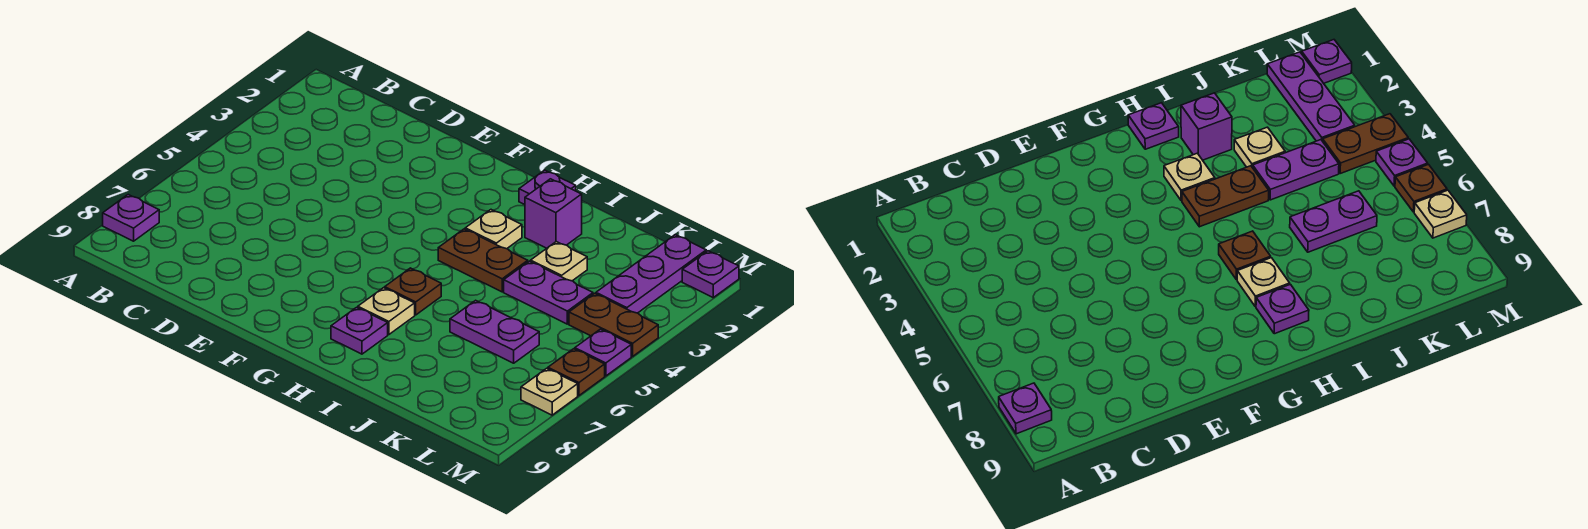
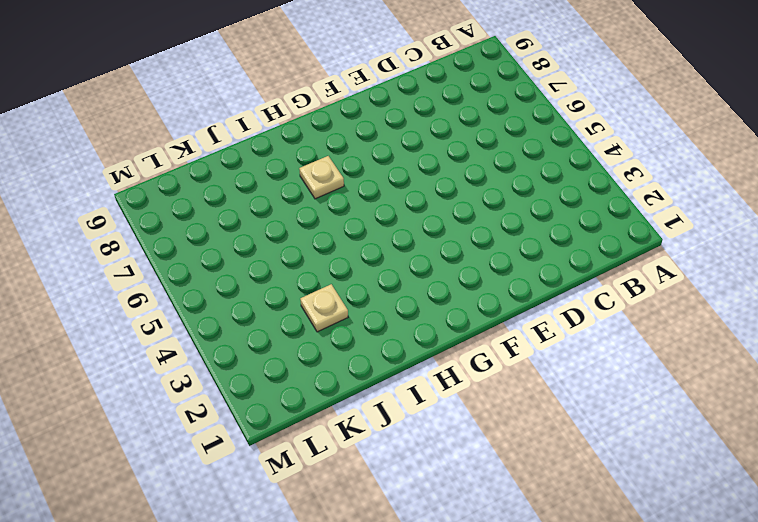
none -> purple 1x1 plate [103,195,159,241]
none -> purple 1x1 plate [519,170,576,204]
none -> tan 1x1 plate [465,210,522,249]

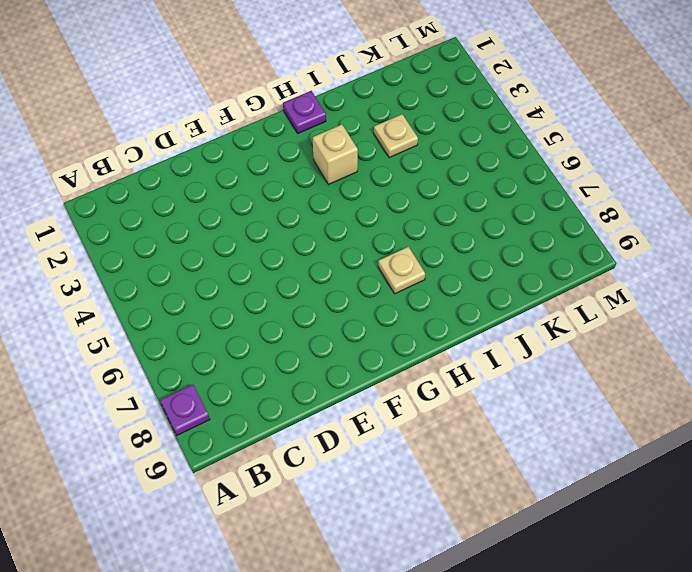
tan 1x1 brick [313,125,358,185] -> tan 1x1 plate [465,210,522,249]
none -> brown 1x2 plate [438,229,528,292]
none -> brown 1x1 plate [385,268,441,315]
none -> purple 1x1 plate [331,307,388,354]

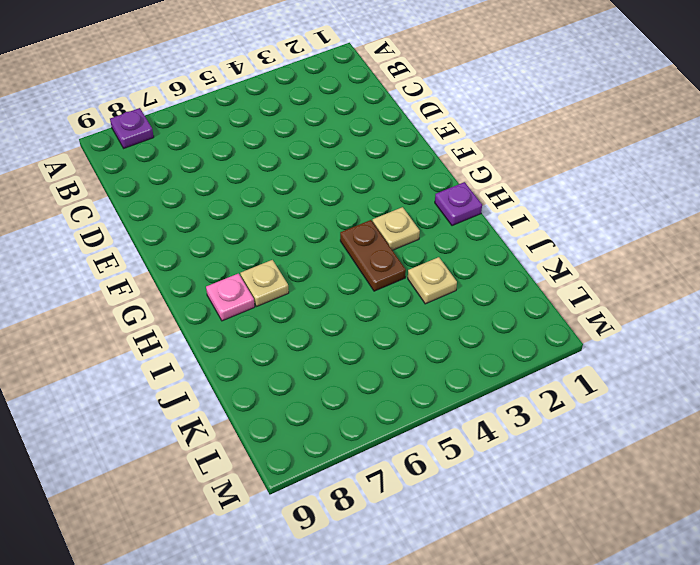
pink 1x1 plate [206,274,255,321] -> purple 1x1 plate [331,307,388,354]
none -> brown 1x1 plate [385,268,441,315]
none -> purple 1x1 brick [525,179,582,248]
none -> purple 1x2 plate [504,261,593,324]

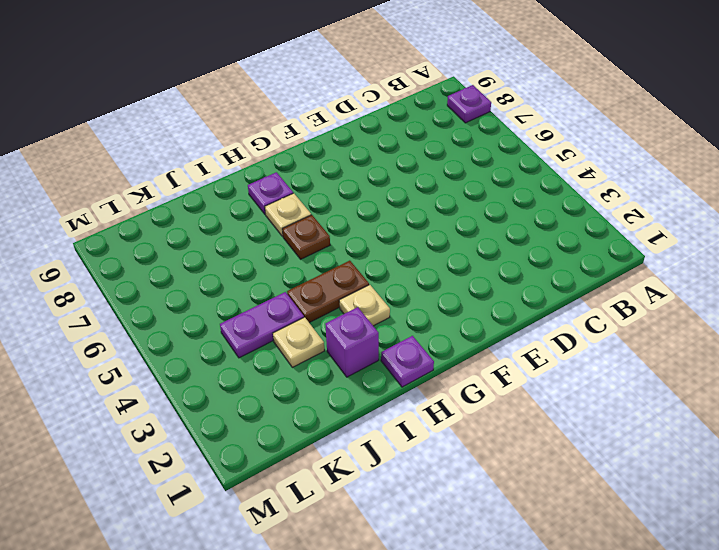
none -> purple 1x2 plate [450,300,539,363]
none -> purple 1x3 plate [596,235,706,313]
none -> brown 1x2 plate [569,293,658,356]

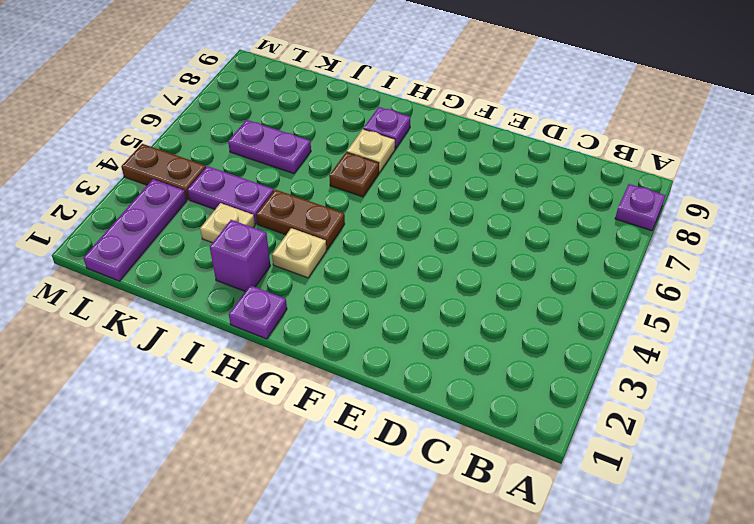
none -> purple 1x1 plate [682,251,739,297]
none -> purple 1x1 plate [575,329,631,376]
none -> brown 1x1 plate [548,349,605,396]

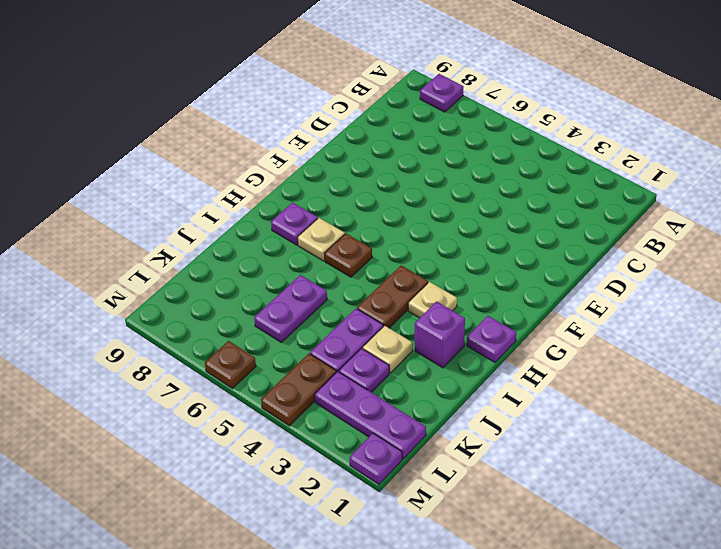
purple 1x1 plate [339,348,389,392] -> purple 1x1 plate moved to [575,329,631,376]
none -> tan 1x1 plate [521,368,578,415]

